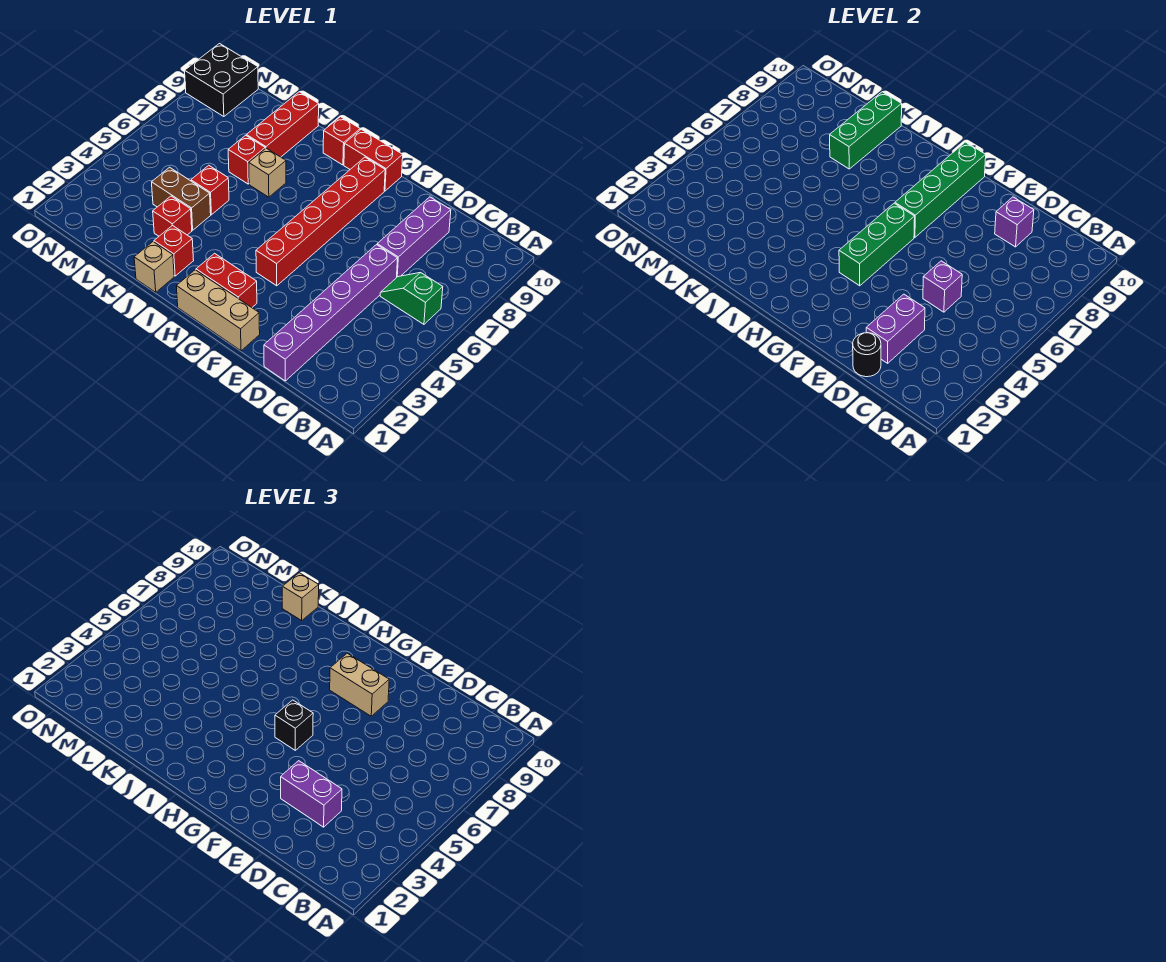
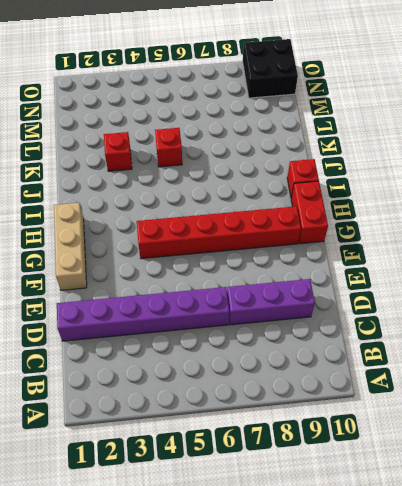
none -> green 1x2 slope [380,273,443,324]
none -> red 1x2 brick [196,253,257,307]
none -> tan 1x1 brick [134,242,174,292]

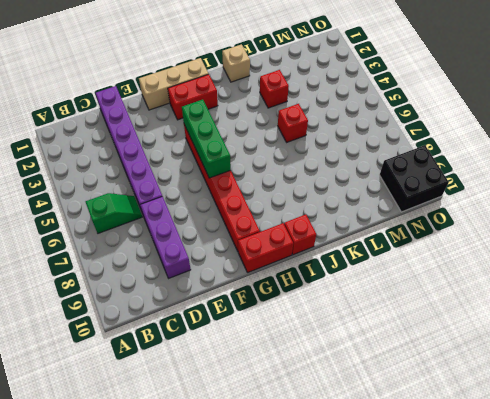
none -> red 1x1 brick [154,225,194,276]
none -> tan 1x1 brick [249,148,286,197]
none -> brown 1x2 brick [152,167,211,230]

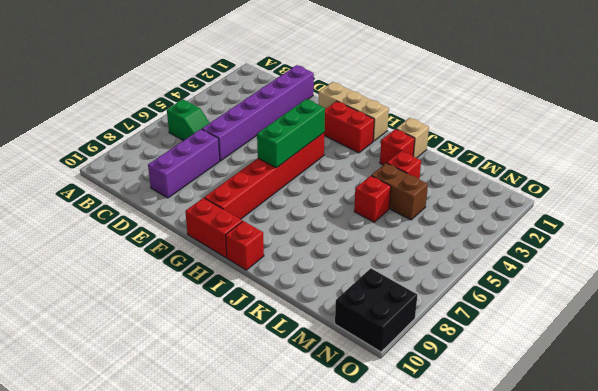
none -> tan 1x1 brick [249,148,286,197]
none -> red 1x1 brick [228,135,265,184]
none -> red 1x3 brick [247,92,319,157]

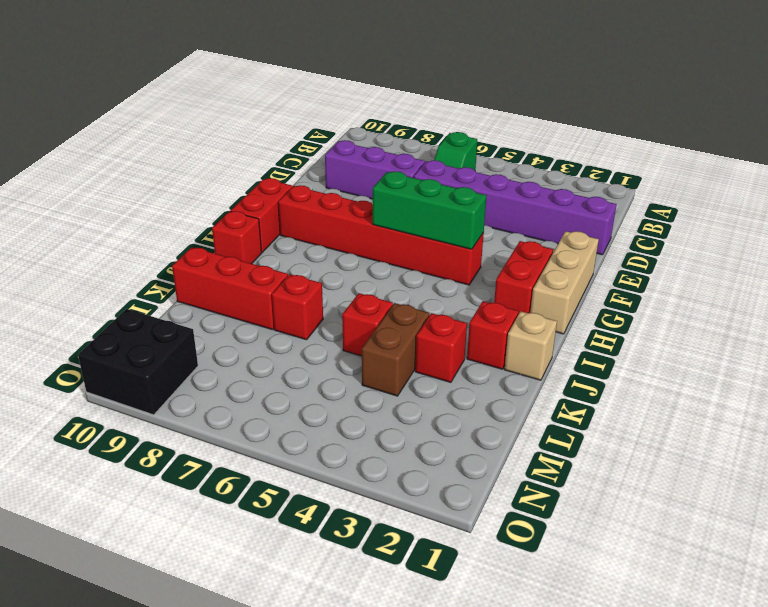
none -> tan 1x1 brick [249,148,286,197]
none -> black 1x1 round brick [853,333,881,377]
none -> purple 1x2 brick [866,294,925,363]

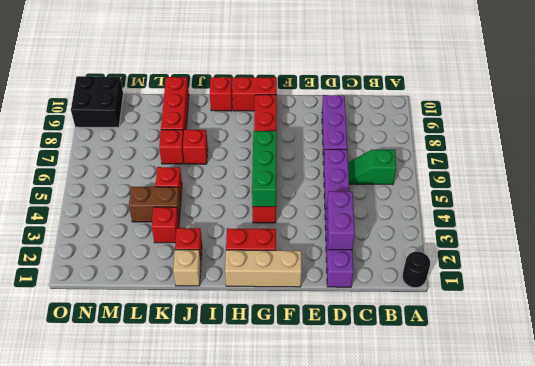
black 1x1 round brick [402,252,430,288] -> black 1x1 round brick moved to [853,333,881,377]
red 1x1 brick [183,130,208,164] -> tan 1x1 brick [249,148,286,197]
none -> purple 1x1 brick [923,261,962,312]
none -> purple 1x1 brick [995,197,1034,247]
none -> green 1x4 brick [895,142,986,237]

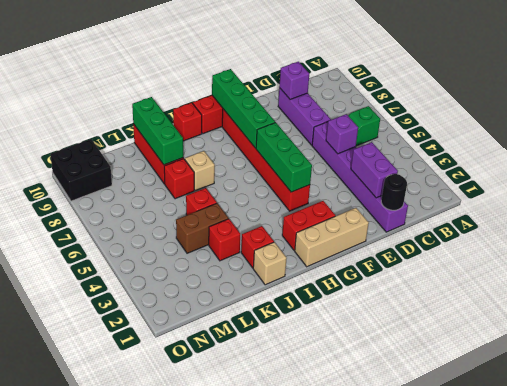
none -> purple 1x2 brick [281,761,342,827]
none -> tan 1x2 brick [330,653,389,716]
none -> black 1x1 brick [275,700,313,750]

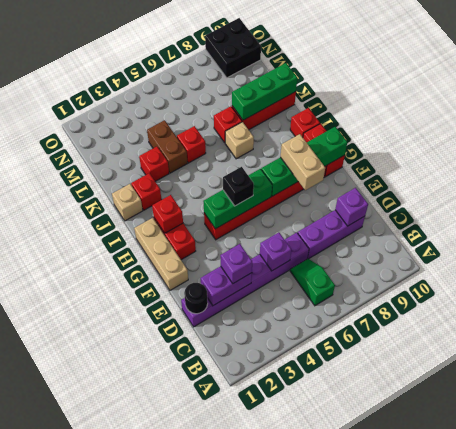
purple 1x1 brick [220,244,252,283] -> purple 1x2 brick [281,761,342,827]
red 1x1 brick [152,195,183,233] -> none
none -> tan 1x1 brick [282,573,319,620]

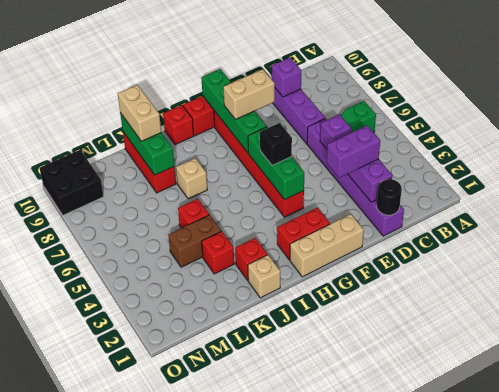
tan 1x2 brick [118,85,161,141] -> tan 1x1 brick [282,573,319,620]
none -> red 1x1 brick [228,135,265,184]

